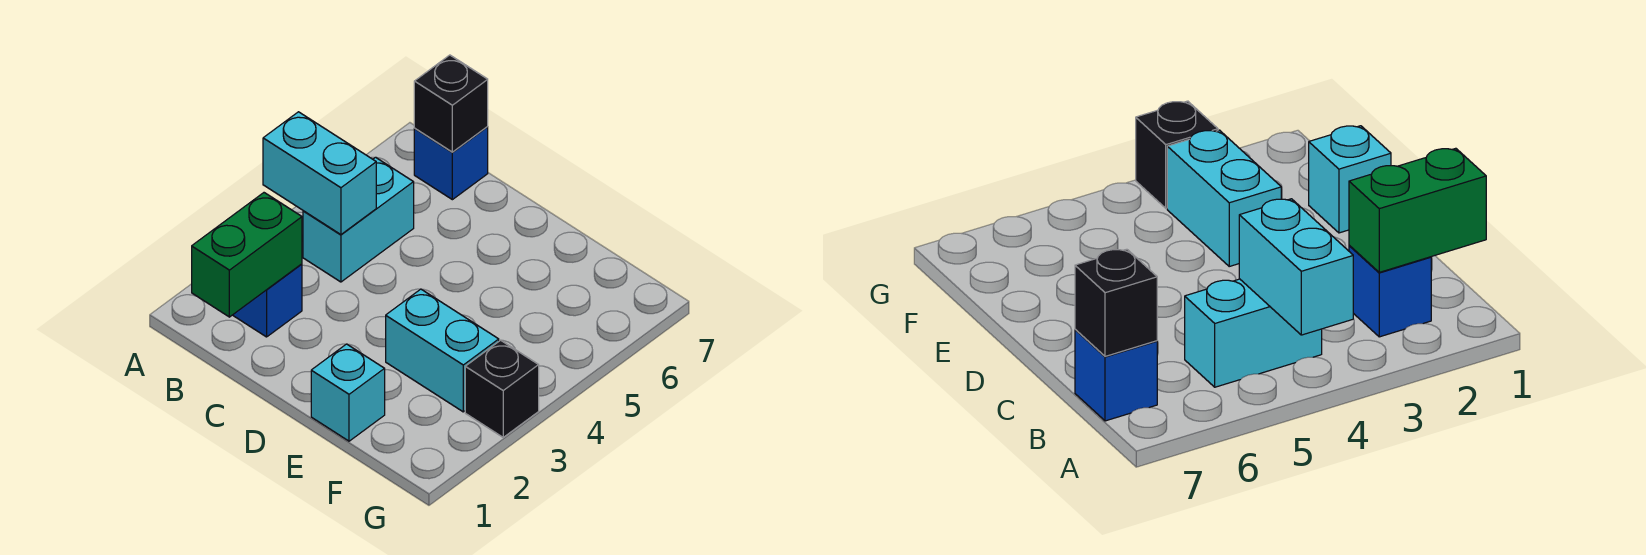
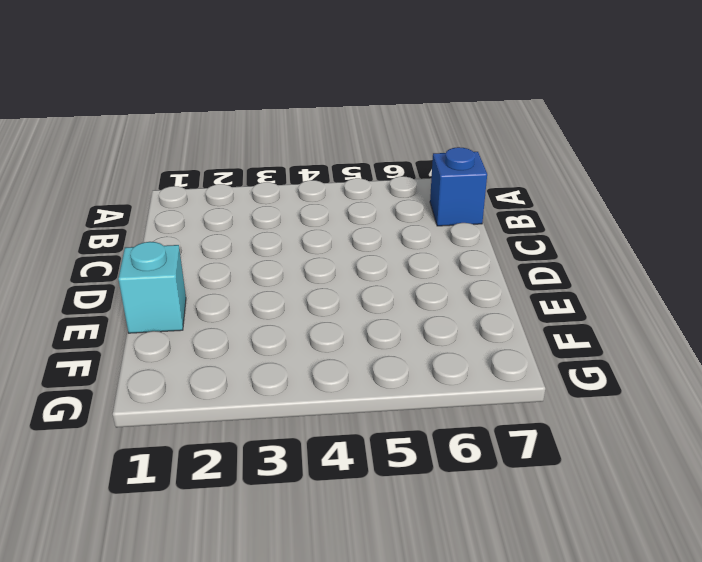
none -> blue 1x1 brick [233,264,302,337]
none -> cyan 1x2 brick [303,157,414,282]

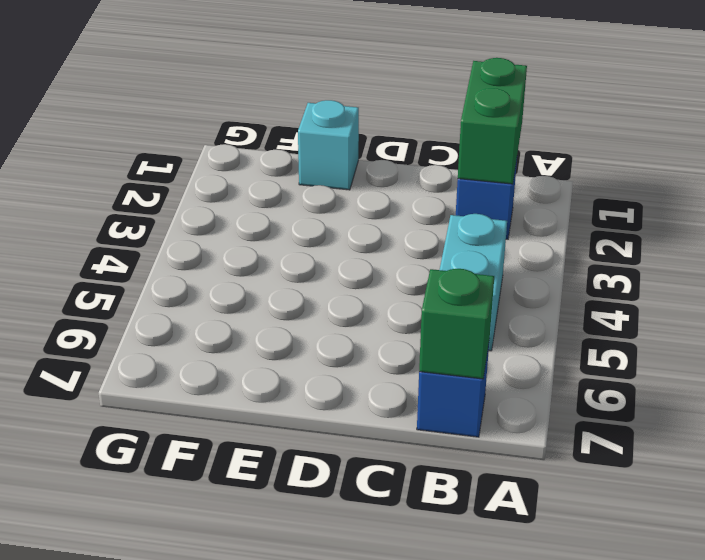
green 1x1 brick [419,269,494,379] -> black 1x1 brick [414,55,488,152]
none -> cyan 1x2 brick [386,289,499,412]
none -> black 1x1 brick [465,340,539,437]

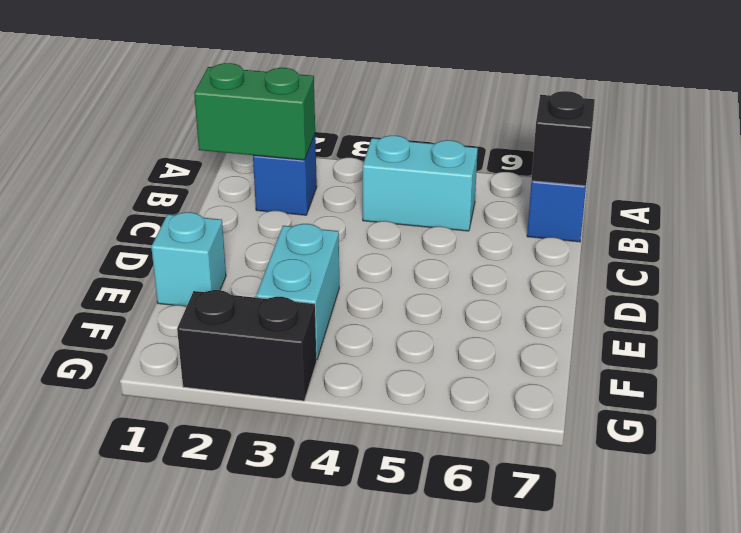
black 1x2 brick [177,290,317,401] -> black 1x1 brick [465,340,539,437]
none -> cyan 1x2 brick [263,112,376,235]

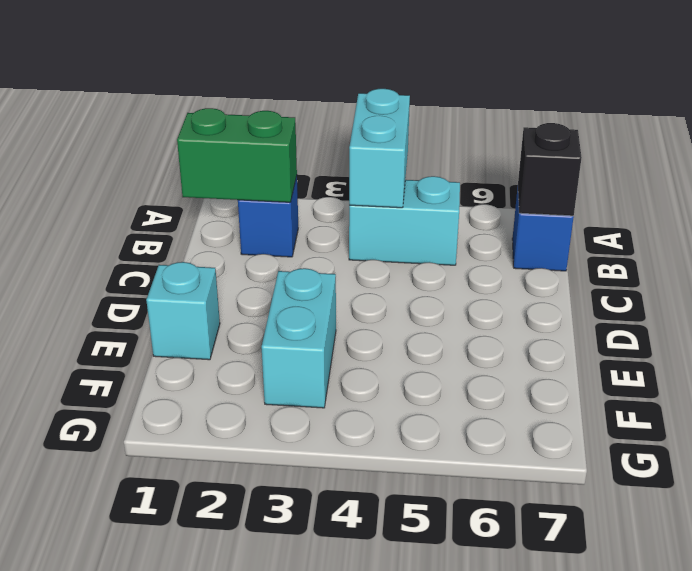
none -> black 1x1 brick [465,340,539,437]

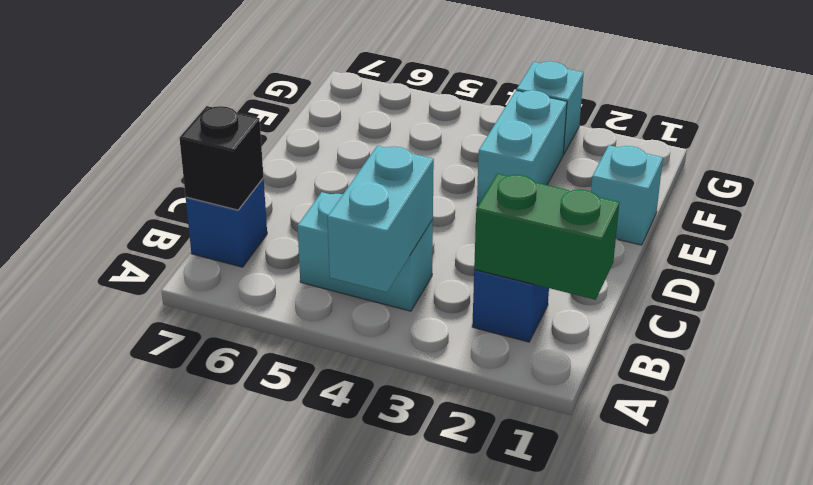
cyan 1x1 brick [517,61,584,155] -> black 1x1 brick [465,340,539,437]

